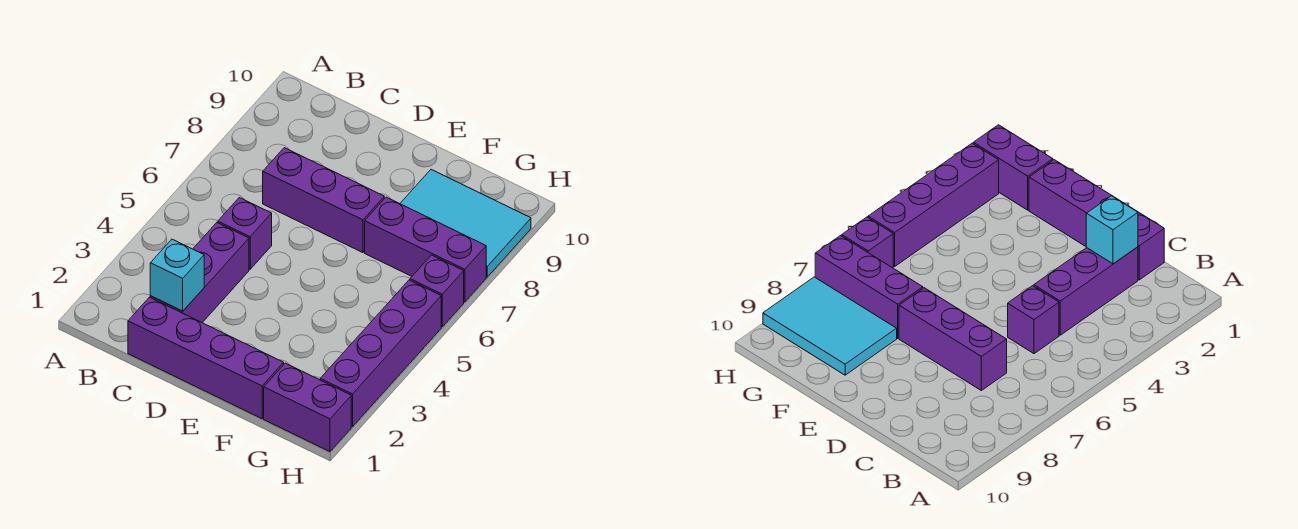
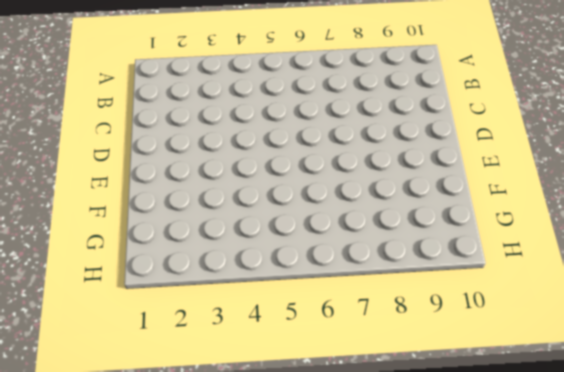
none -> purple 1x4 brick [128,297,284,419]
none -> purple 1x3 brick [150,223,249,323]

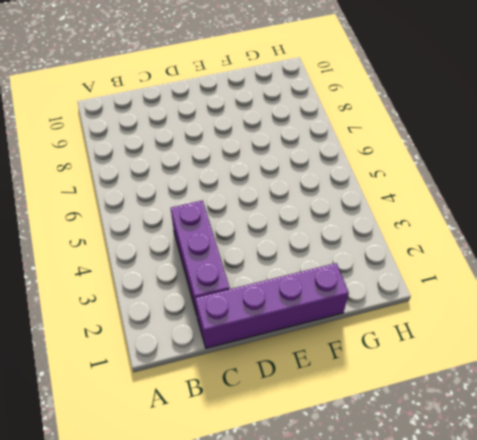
none -> purple 1x1 brick [218,198,272,269]
none -> purple 1x3 brick [263,148,384,253]

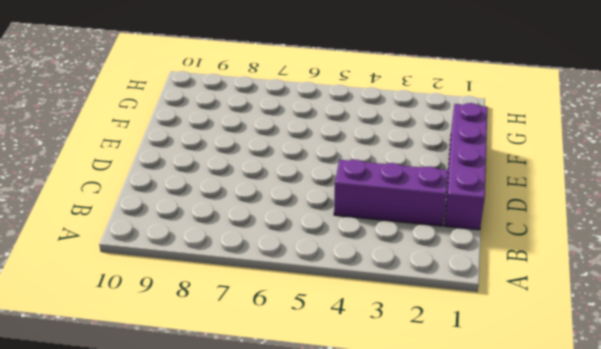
none -> purple 1x1 brick [218,198,272,269]
none -> purple 1x3 brick [263,148,384,253]

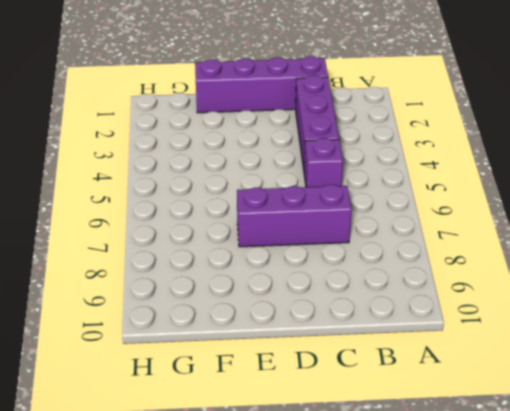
none -> purple 1x3 brick [365,197,486,302]
none -> cyan 2x3 tile [400,170,531,277]

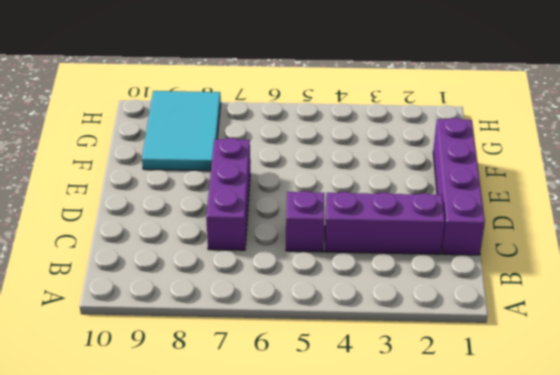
none -> purple 1x3 brick [365,197,486,302]
none -> purple 1x2 brick [264,363,351,452]

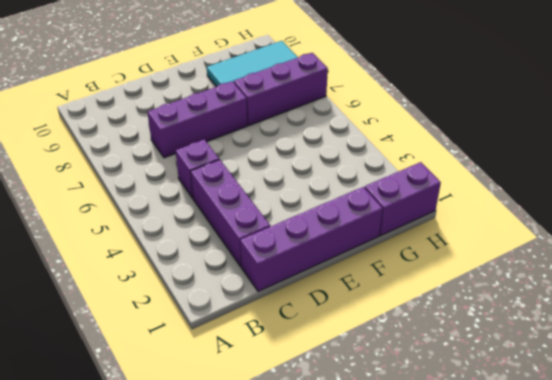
none -> purple 1x4 brick [320,280,441,427]
none -> purple 1x1 brick [410,255,464,327]

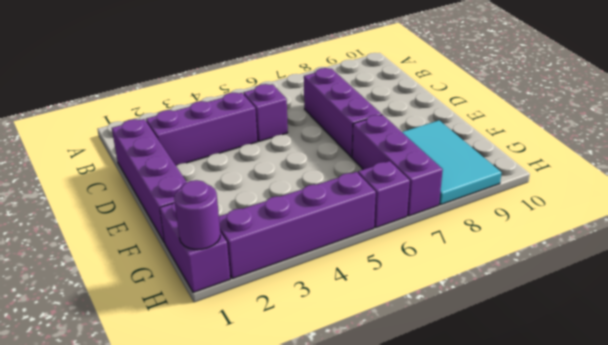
purple 1x1 round brick [174,180,220,249] -> none
none -> cyan 1x1 brick [150,239,204,311]

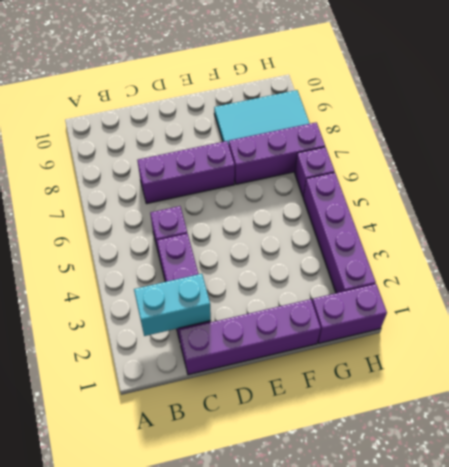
cyan 1x2 brick [134,274,211,336] -> cyan 1x1 brick [150,239,204,311]

